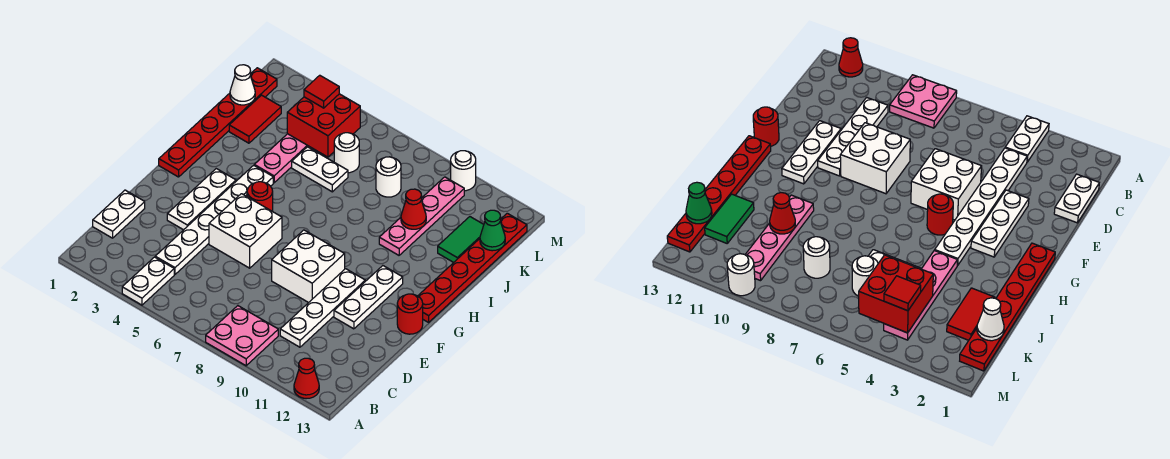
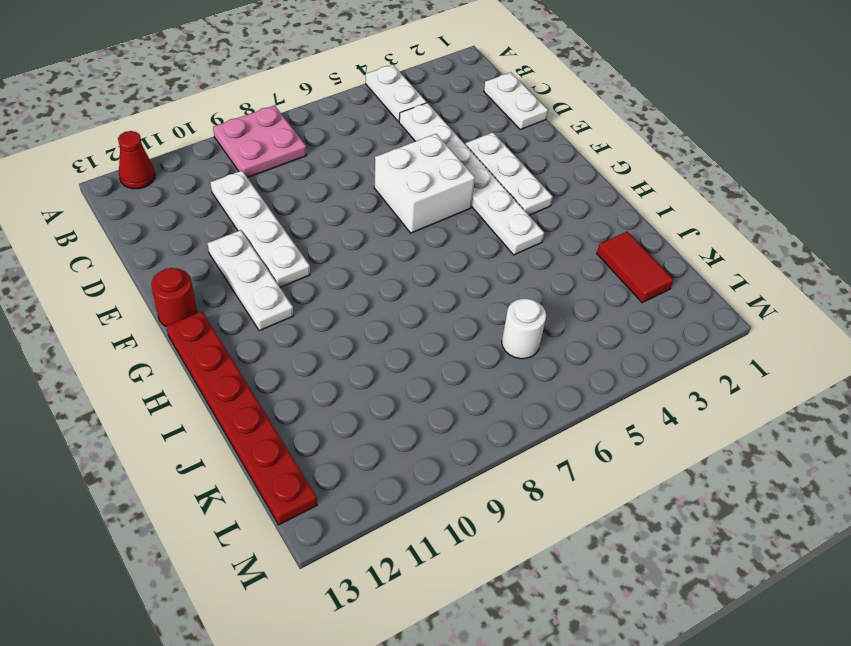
none -> white 2x2 brick [272,230,345,303]
none -> red 1x6 plate [159,68,277,177]
none -> red 1x1 round brick [247,182,273,211]

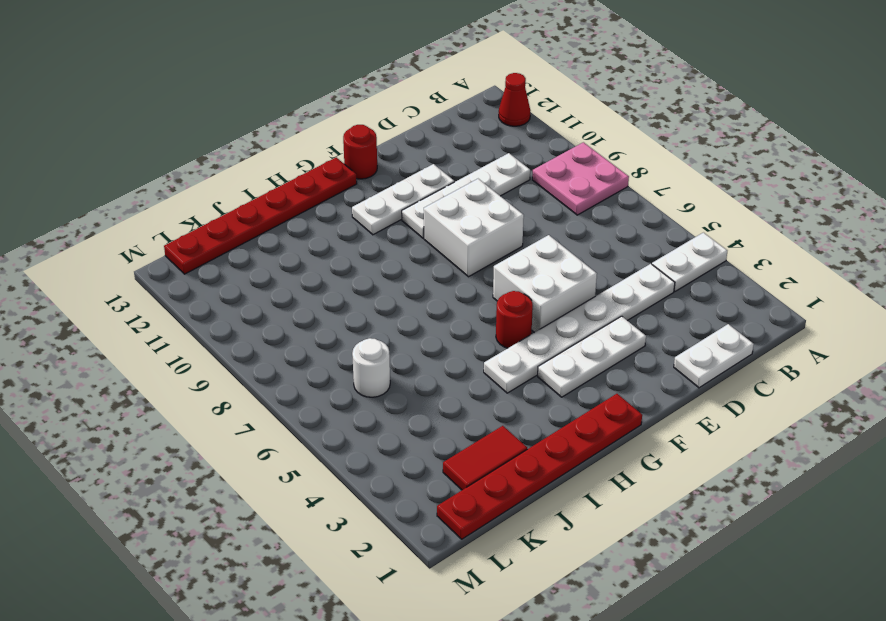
none -> pink 1x4 plate [254,134,311,183]
none -> pink 1x4 plate [379,177,464,255]
none -> white 1x2 plate [292,147,348,192]

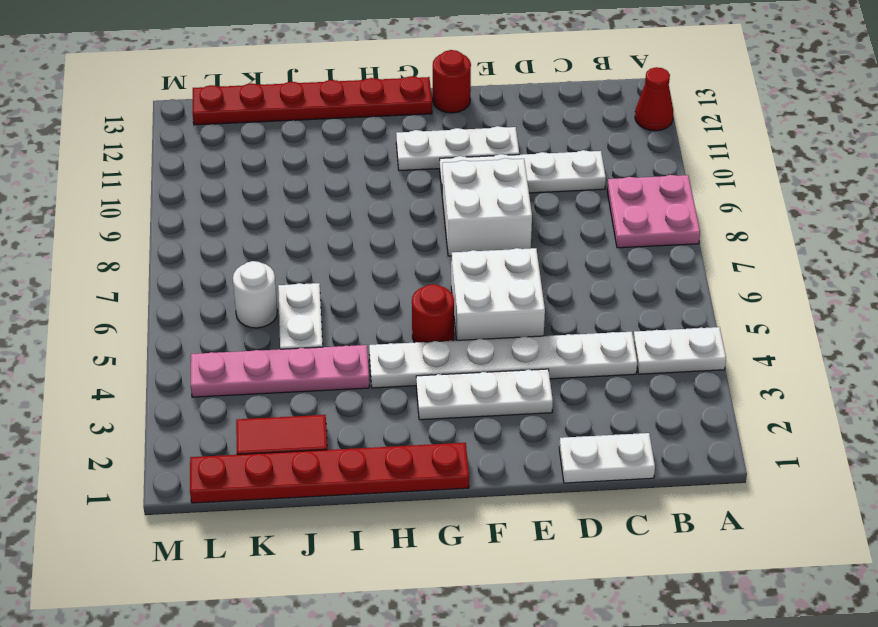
none -> pink 1x4 plate [379,177,464,255]
none -> green 1x2 tile [438,217,484,262]
none -> white 1x1 round brick [376,157,401,197]

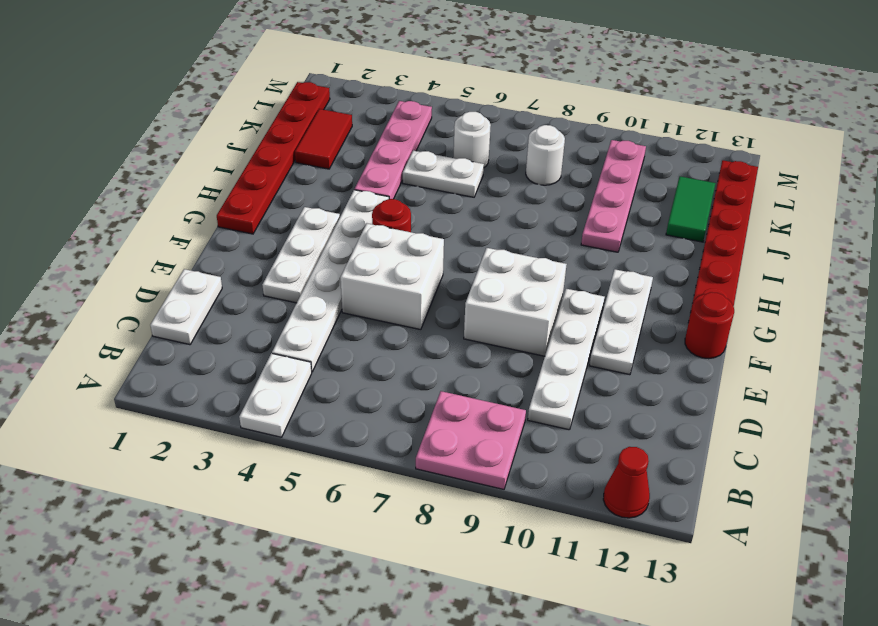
none -> white 1x1 round brick [451,151,476,191]
none -> red 1x1 cone [401,189,426,229]
none -> white 1x1 cone [230,65,255,105]

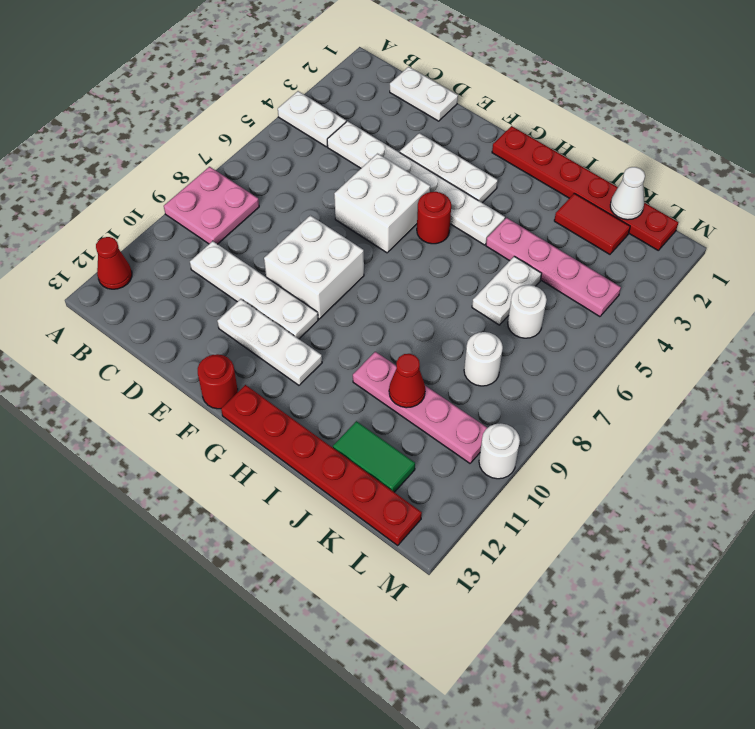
none -> red 2x2 brick [287,94,360,157]
none -> green 1x1 cone [480,210,505,251]
none -> red 1x1 tile [304,75,339,108]

